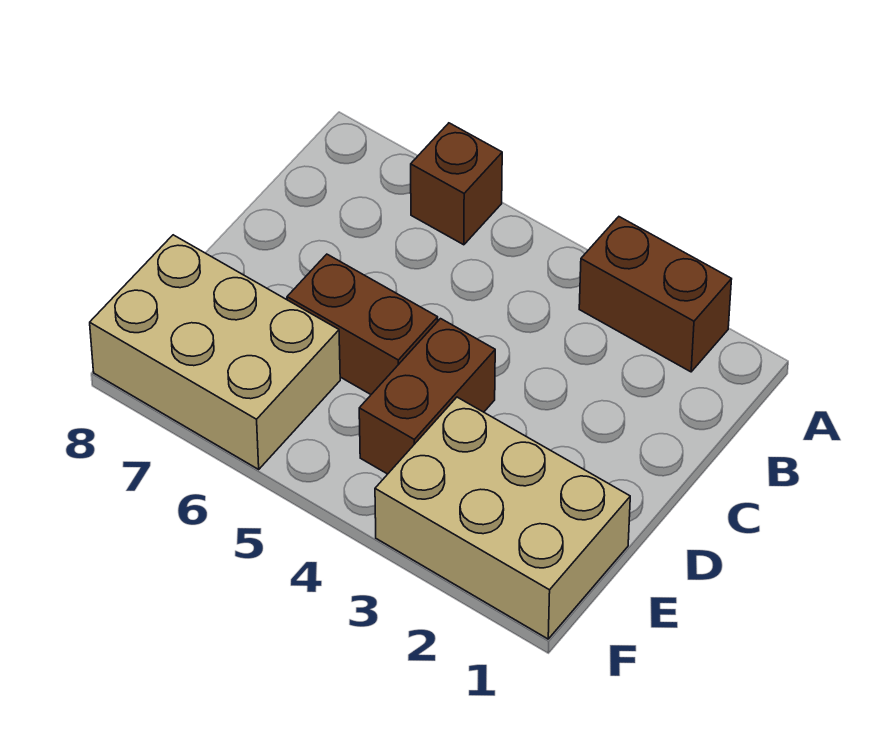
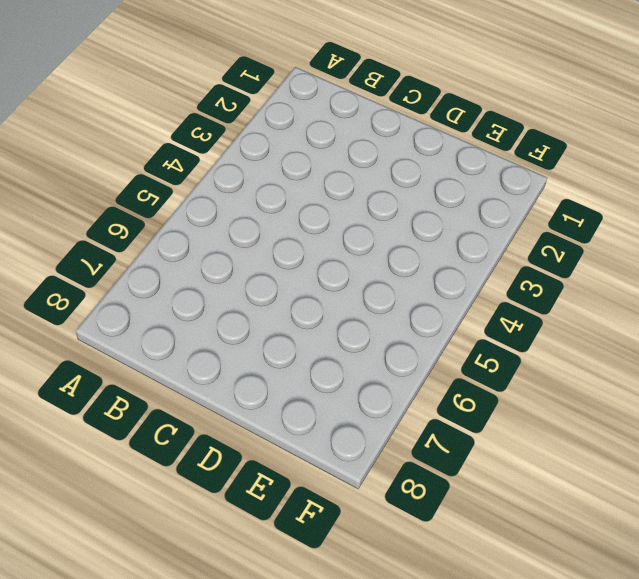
none -> brown 1x2 brick [579,217,732,372]
none -> brown 1x1 brick [411,123,502,245]

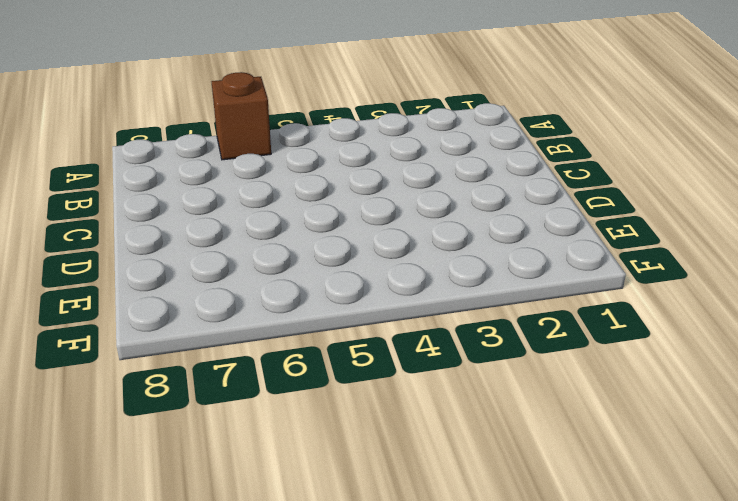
none -> brown 1x2 brick [579,217,732,372]
none -> brown 1x2 brick [359,319,495,474]

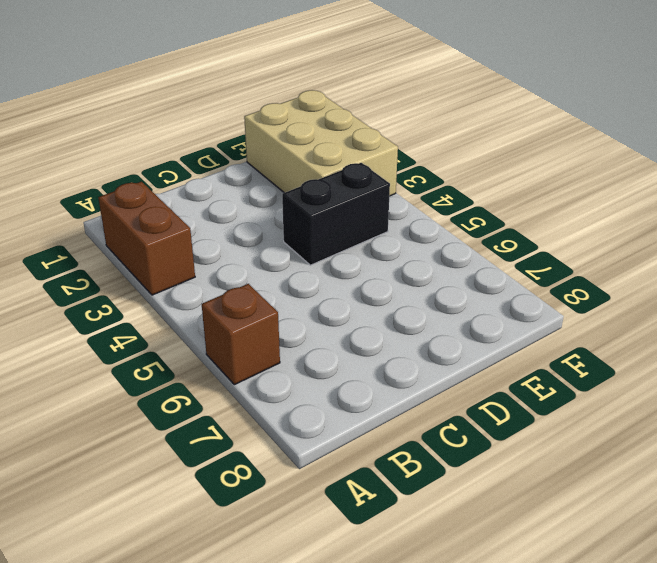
black 1x2 brick [282,163,390,265] -> brown 1x2 brick [359,319,495,474]
none -> brown 1x2 brick [287,254,438,394]
none -> tan 2x3 brick [90,235,340,469]

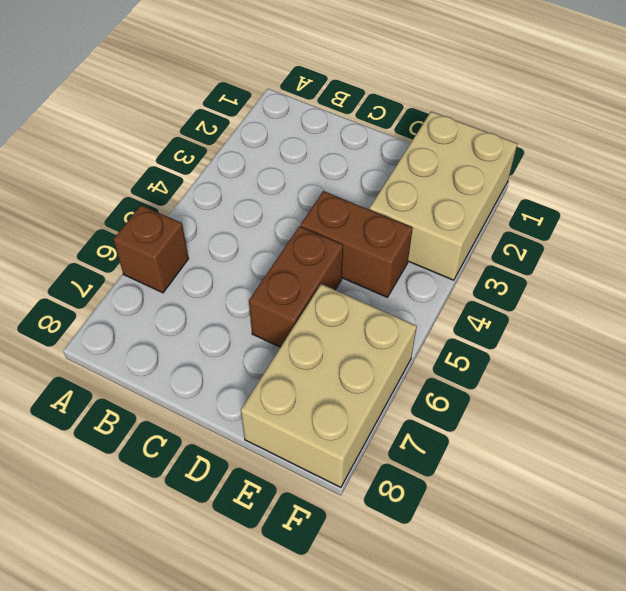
none -> brown 1x2 brick [579,217,732,372]

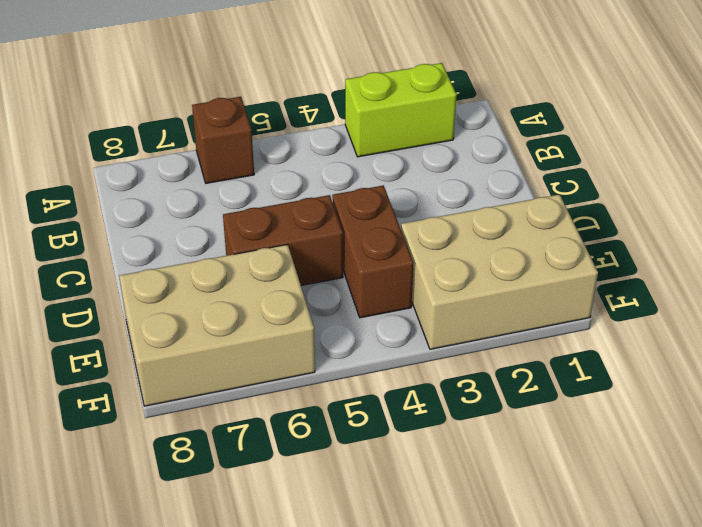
lime 1x2 brick [345,63,457,157] -> brown 1x2 brick [579,217,732,372]

